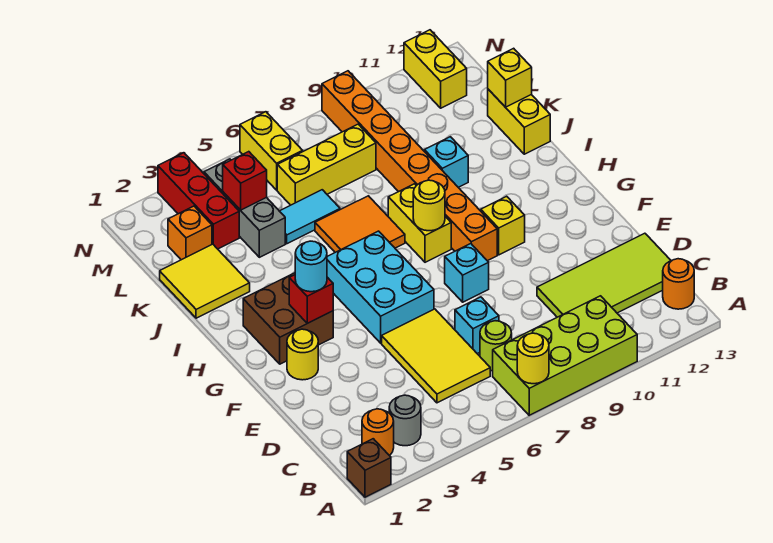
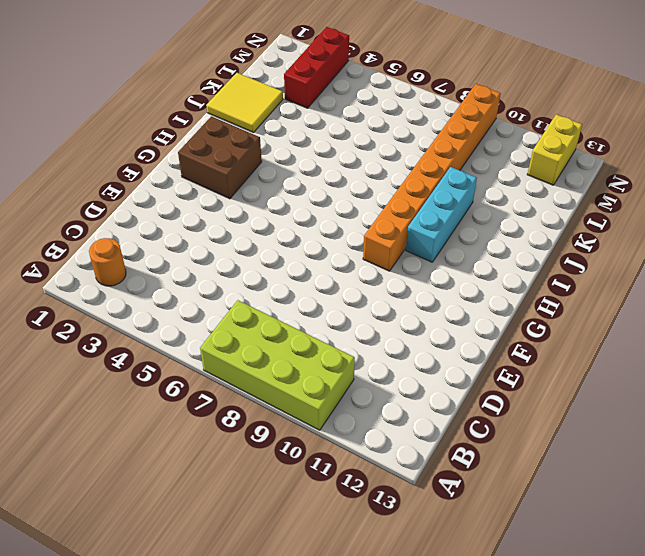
cyan 1x3 brick [406,167,477,262] -> cyan 1x1 brick [424,137,468,187]
none -> brown 1x1 brick [347,439,391,497]
none -> grey 1x1 round brick [389,395,421,446]
none -> orange 1x1 round brick [663,259,694,309]
none -> yellow 2x3 tile [382,309,490,403]

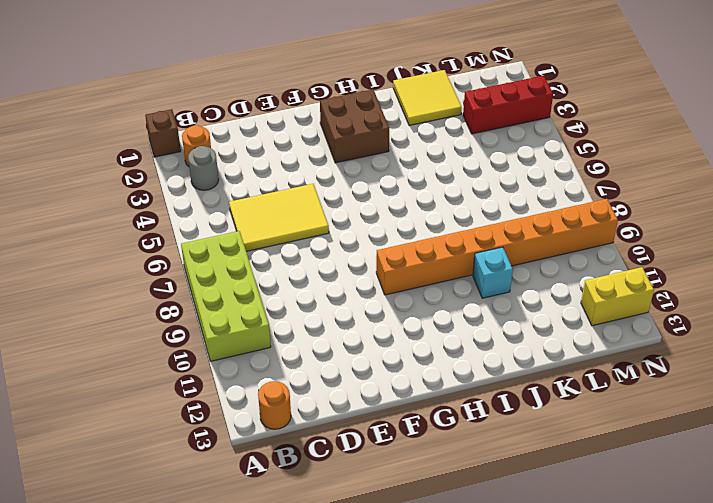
none -> lime 1x1 round brick [480,321,512,371]
none -> lime 2x4 tile [537,233,671,317]
none -> cyan 1x1 brick [455,297,499,354]
none -> yellow 1x1 round brick [287,329,318,380]

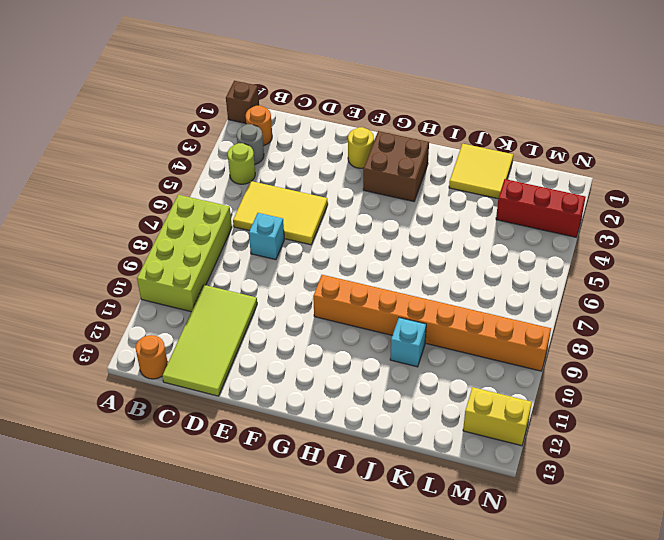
lime 1x1 round brick [228,143,255,184] -> lime 1x1 round brick moved to [480,321,512,371]
none -> cyan 2x3 brick [327,231,434,343]
none -> cyan 1x1 brick [445,244,489,302]
none -> yellow 1x1 brick [481,196,525,255]
none -> yellow 1x2 brick [388,184,451,262]

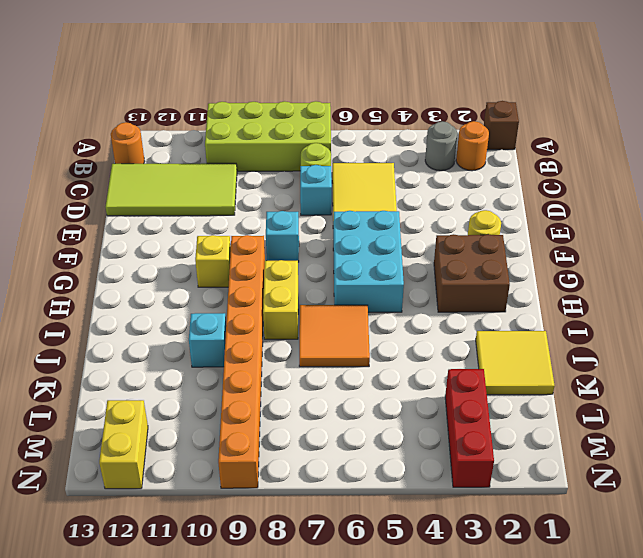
none -> yellow 1x2 brick [488,89,550,154]
none -> grey 1x3 brick [204,159,285,257]
none -> cyan 1x2 tile [280,190,340,244]
none -> orange 1x1 brick [168,206,212,260]

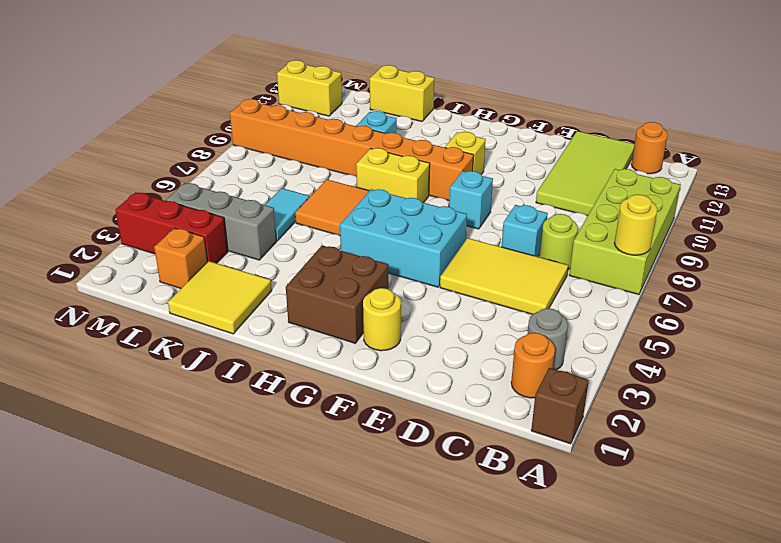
none -> yellow 1x3 brick [277,124,376,205]
none -> yellow 1x2 brick [240,112,303,190]
none -> red 1x1 brick [289,275,333,323]
none -> yellow 1x1 round brick [413,180,445,231]

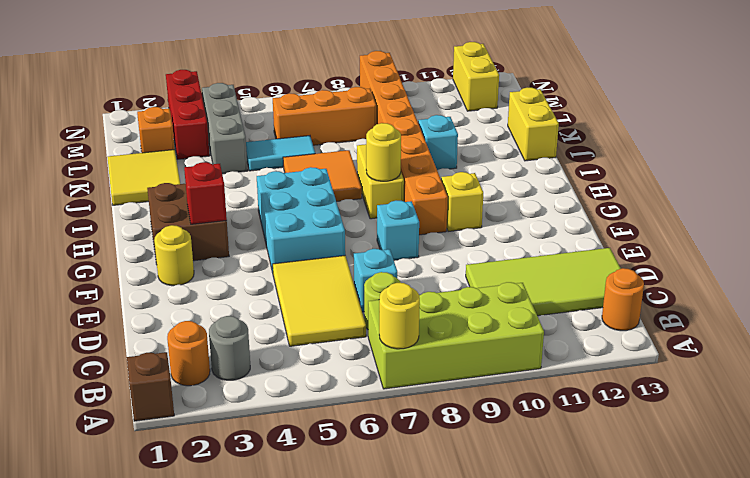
orange 1x3 brick [273,87,376,145] -> yellow 1x3 brick [277,124,376,205]
none -> yellow 1x2 brick [240,112,303,190]
none -> yellow 1x1 brick [488,48,532,107]
none -> red 1x1 brick [223,152,267,210]
none -> cyan 1x1 round brick [295,241,327,292]

